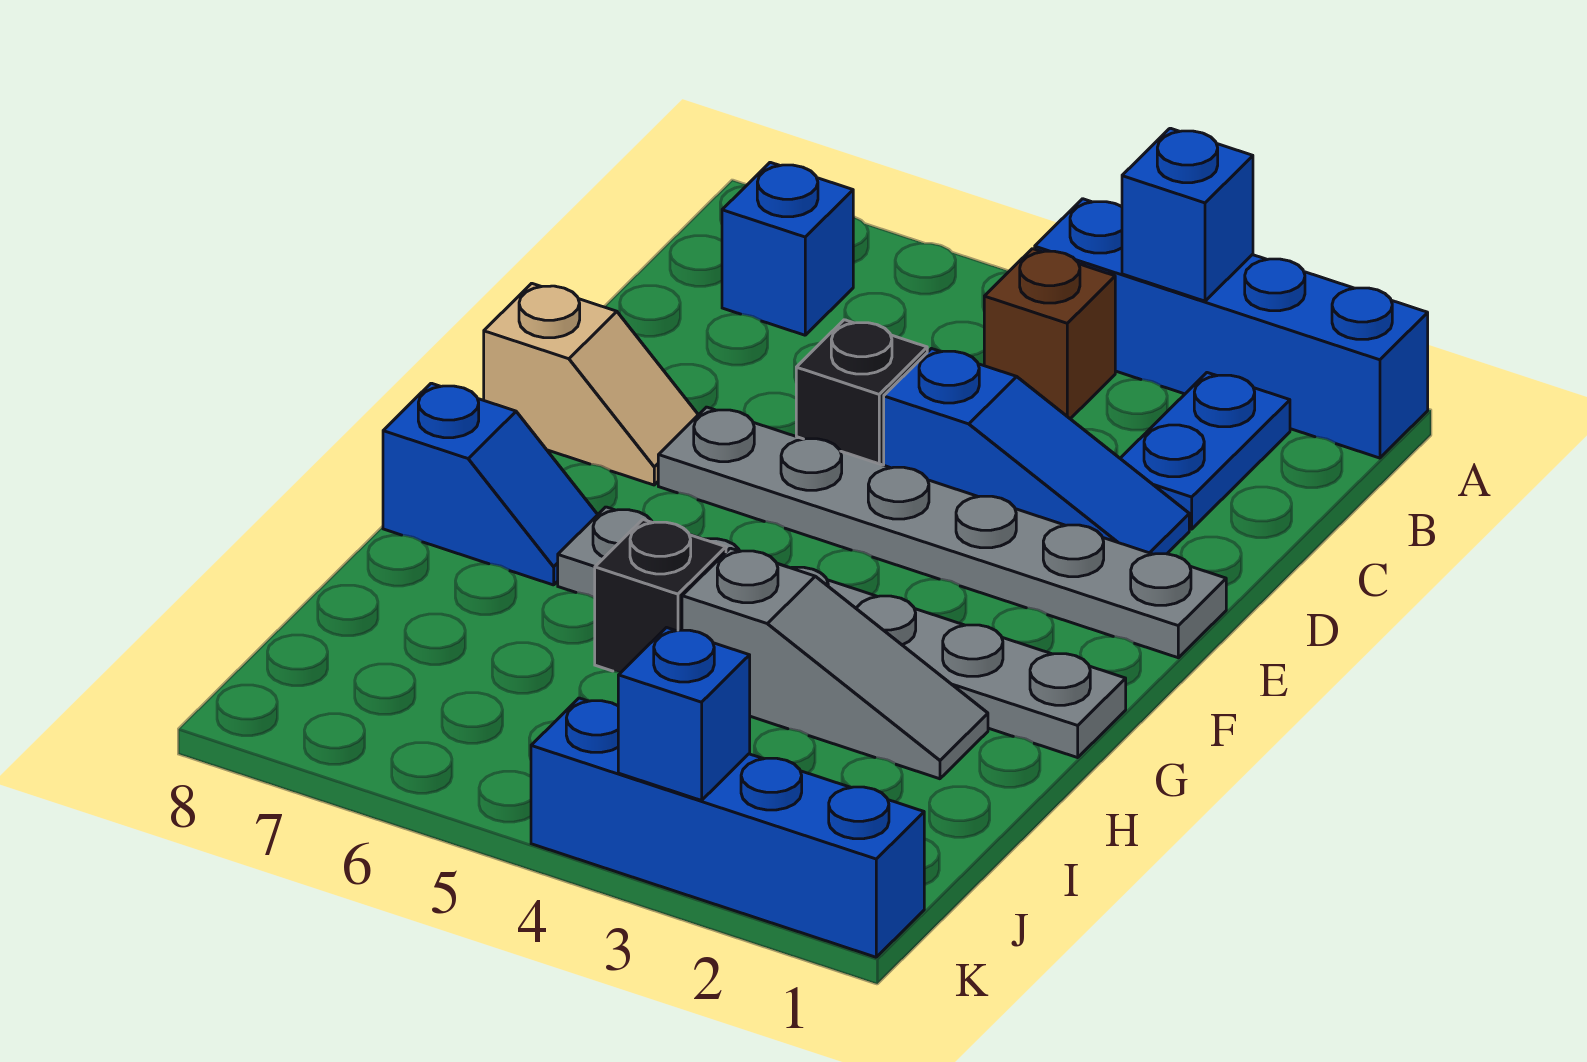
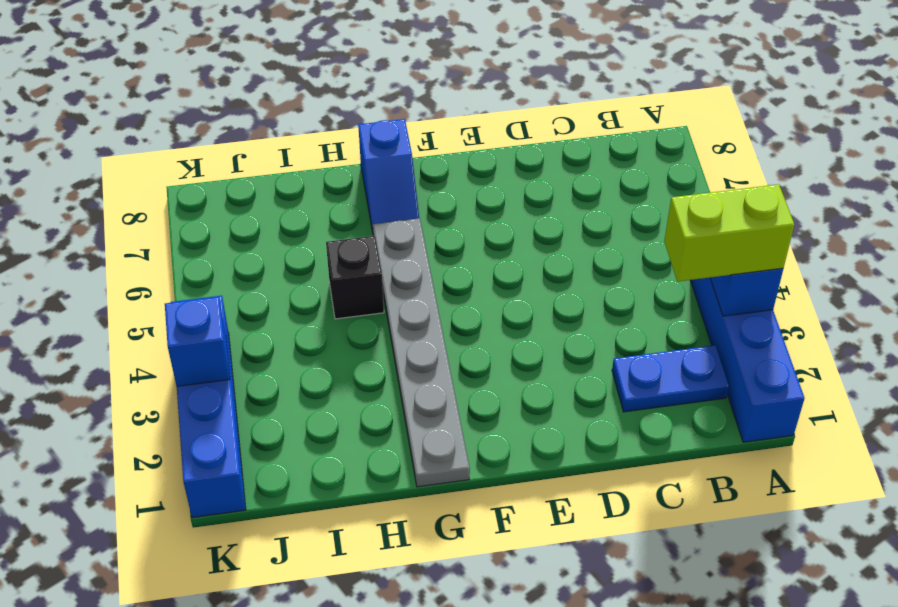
lime 1x2 brick [664,184,794,282] -> none
none -> brown 1x1 brick [984,249,1115,419]
none -> blue 1x1 brick [722,162,853,335]
none -> blue 1x3 slope [884,349,1189,554]

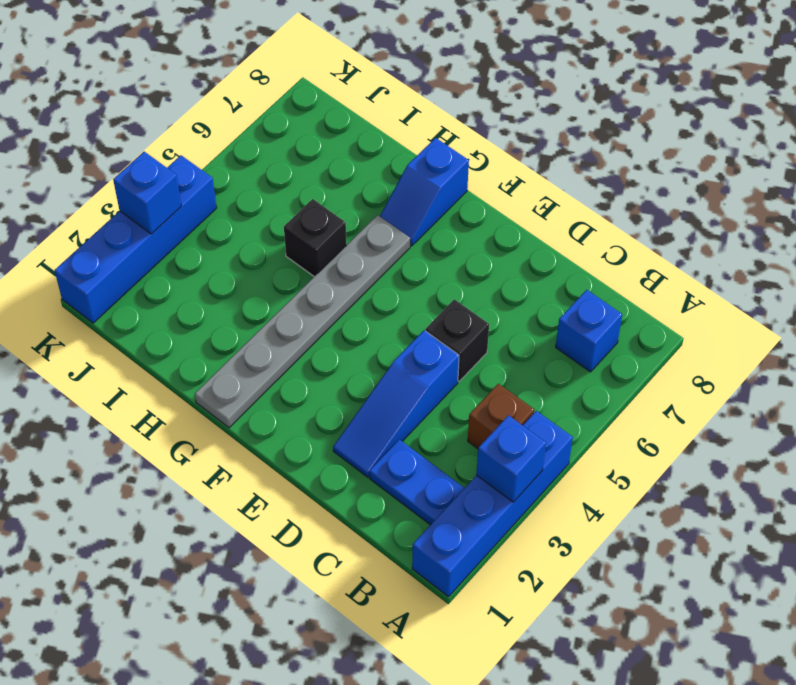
none -> grey 1x6 plate [658,407,1226,658]
none -> tan 1x2 slope [484,283,698,485]
none -> grey 1x3 slope [682,548,988,779]

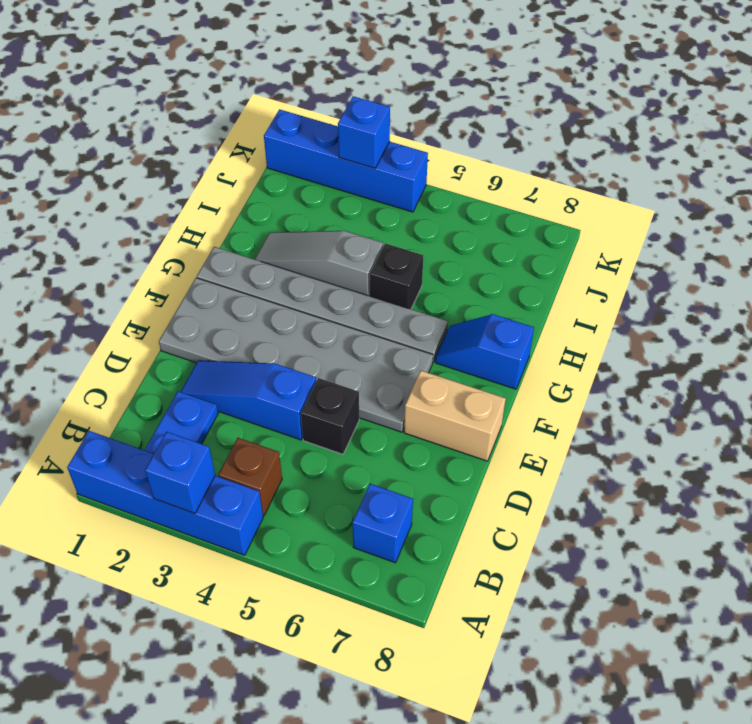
grey 2x6 plate [159,278,433,432] -> grey 1x6 plate [658,407,1226,658]
tan 1x2 brick [404,371,506,461] -> tan 1x2 slope [484,283,698,485]

